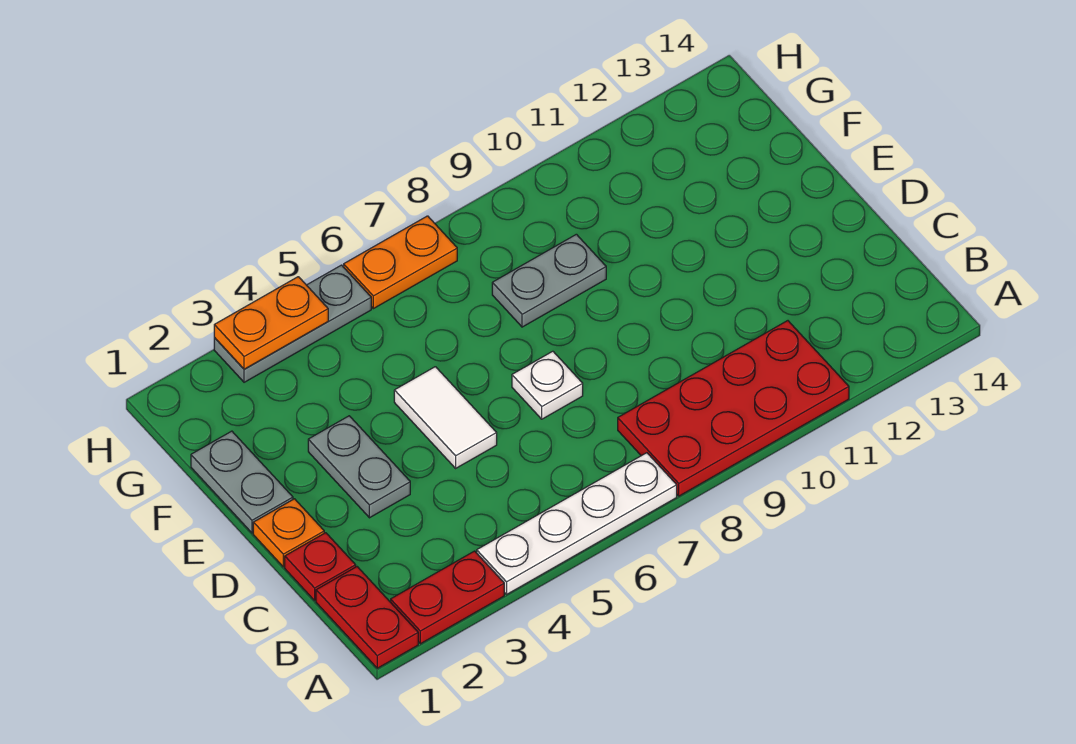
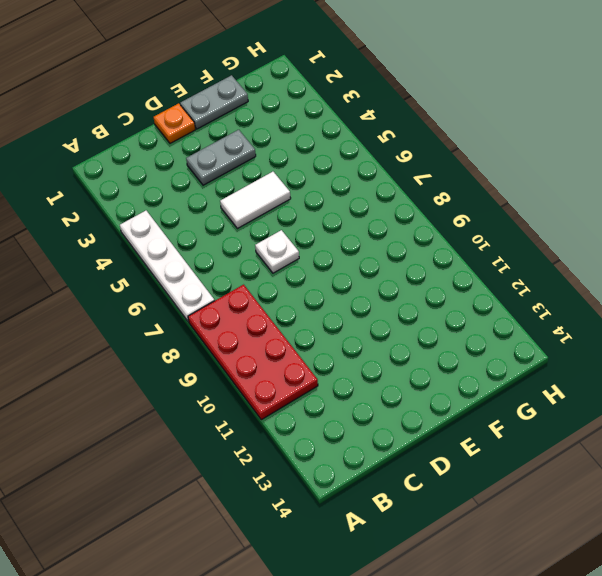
none -> red 1x2 plate [316,567,418,668]
none -> red 1x2 plate [391,551,504,644]
none -> red 1x1 plate [285,533,356,600]

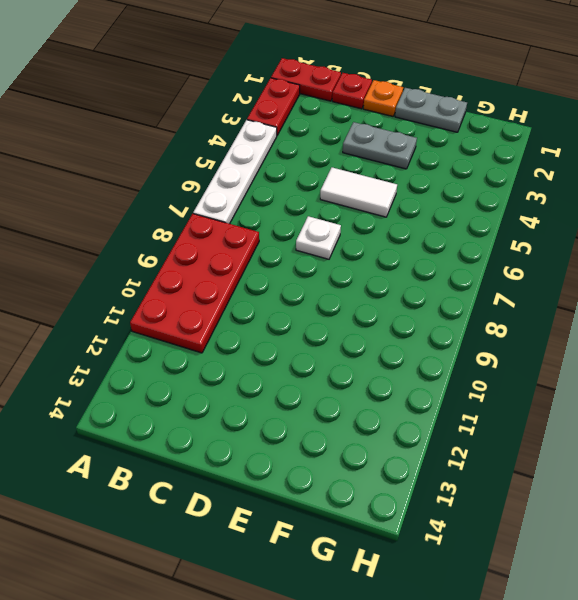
none -> grey 1x2 plate [492,234,606,327]
none -> grey 1x3 plate [214,265,371,382]
none -> orange 1x2 plate [344,216,457,309]

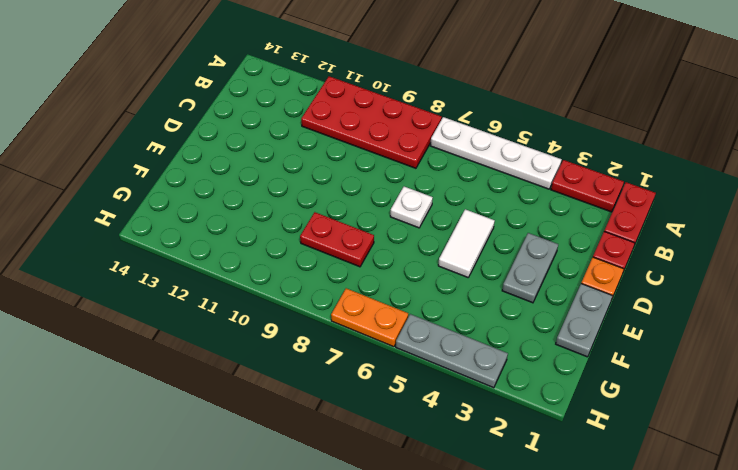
red 1x2 plate [300,212,374,267] -> grey 1x2 plate [492,234,606,327]
none -> orange 1x2 plate [214,277,328,369]

